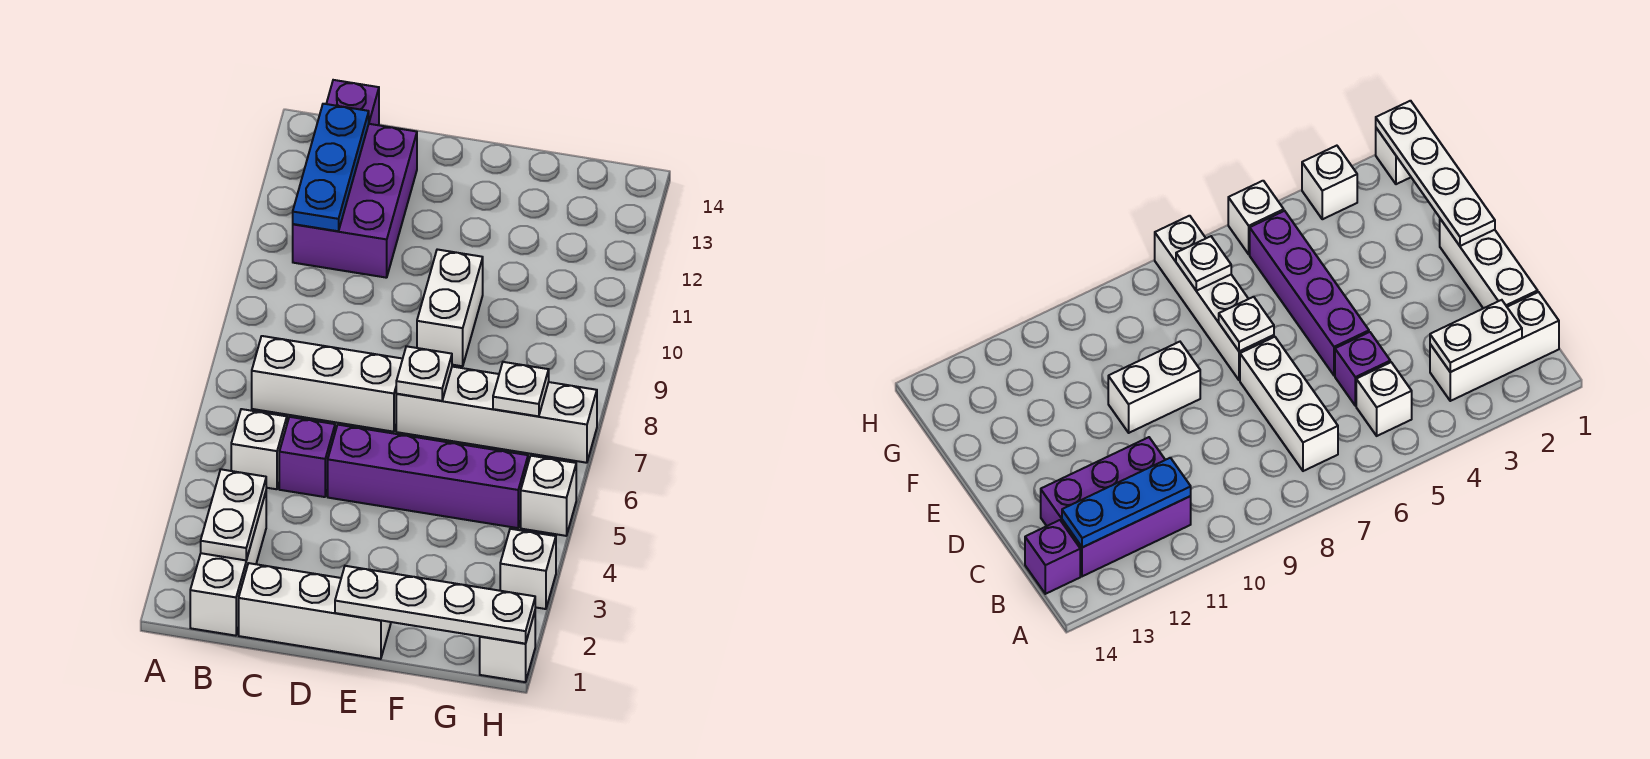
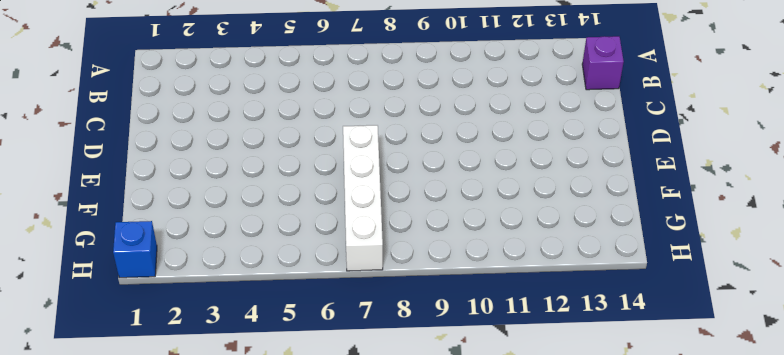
blue 1x1 brick [113,221,157,278] -> white 1x1 brick [480,612,535,682]
none -> white 1x3 brick [190,492,266,636]
none -> white 1x1 brick [231,409,287,489]
none -> white 1x3 brick [252,336,402,432]

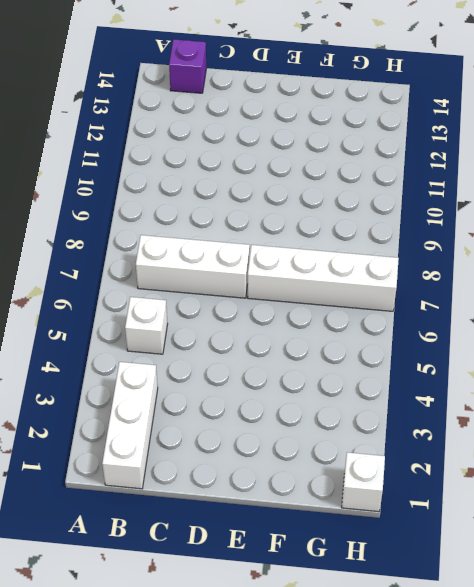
none -> purple 2x3 brick [293,124,417,278]
none -> white 1x3 brick [239,563,391,659]
none -> purple 1x1 brick [279,417,335,497]

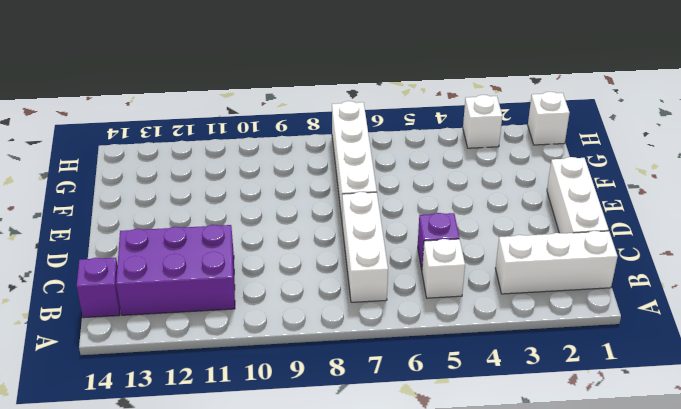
none -> purple 1x4 brick [328,425,528,528]
none -> white 1x2 brick [417,249,483,366]
none -> white 1x1 brick [521,456,576,536]

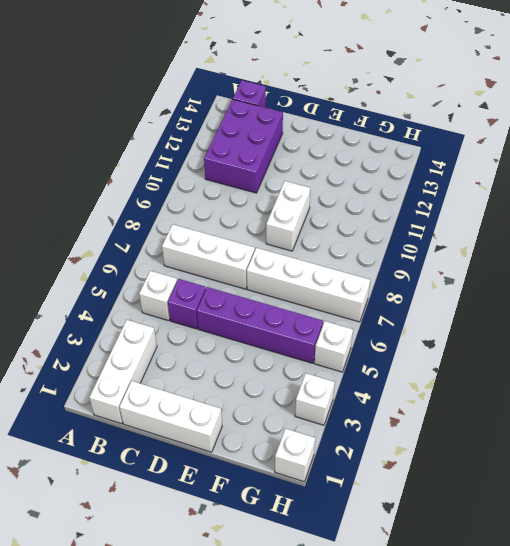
none -> white 1x2 plate [201,469,266,560]
none -> blue 1x3 plate [293,104,369,231]
none -> white 1x4 plate [335,566,535,644]

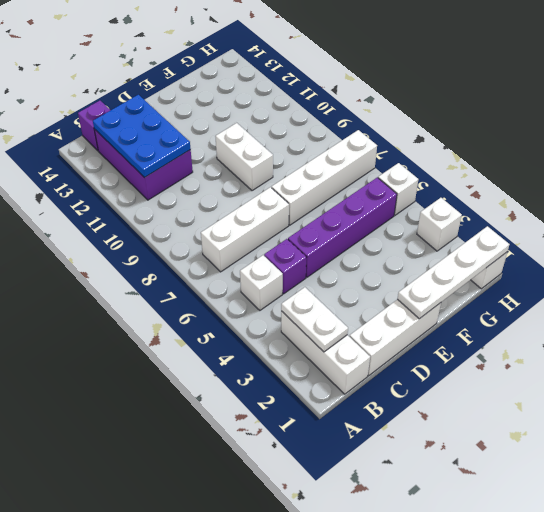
blue 2x3 plate [93,95,191,178] -> blue 1x3 plate [293,104,369,231]
none -> white 1x1 plate [396,346,452,401]
none -> white 1x1 plate [493,362,549,416]

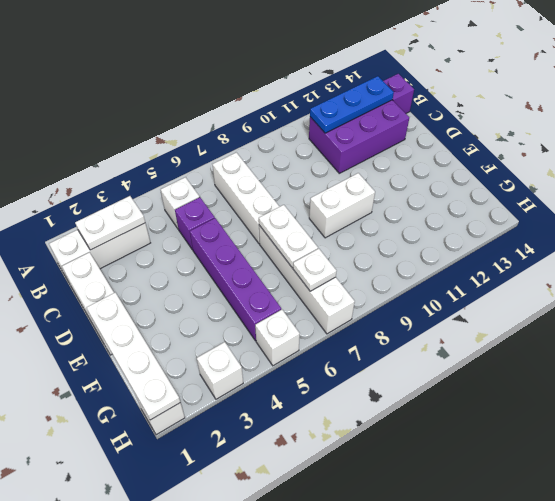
white 1x2 plate [259,205,318,268] -> white 1x1 plate [396,346,452,401]

